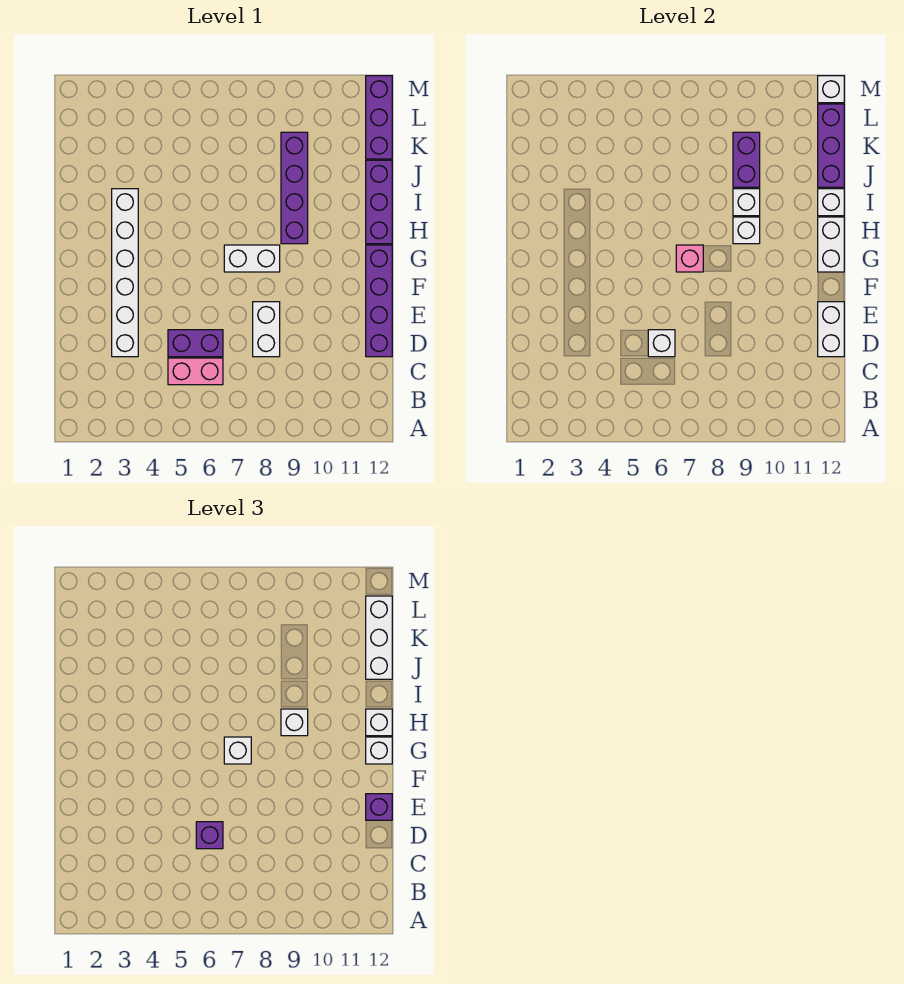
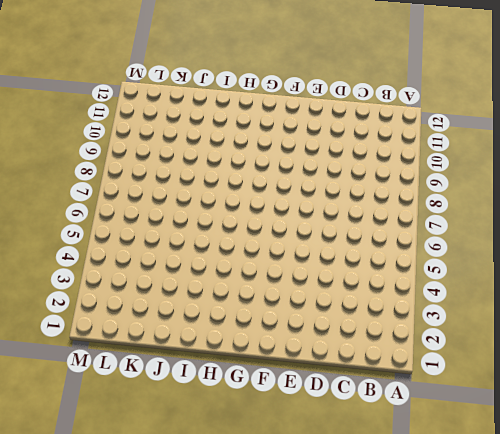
none -> pink 1x2 brick [168,358,223,385]
none -> white 1x6 brick [112,189,138,357]
none -> purple 1x2 brick [168,330,223,357]

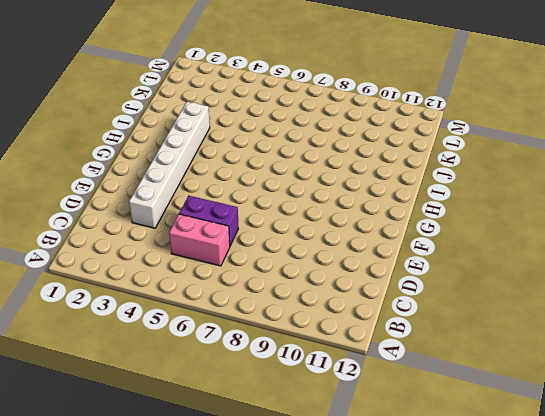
none -> white 1x2 brick [253,302,280,357]
none -> purple 1x4 brick [366,245,392,357]
none -> white 1x2 brick [224,245,280,272]

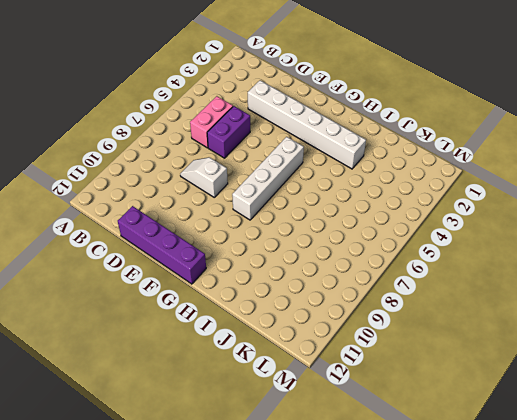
white 1x2 slope [180,157,228,197] -> white 1x2 brick [253,302,280,357]
white 1x4 brick [232,137,304,220] -> white 1x2 brick [224,245,280,272]
none -> purple 1x4 brick [281,132,308,244]
none -> purple 1x3 brick [366,160,392,244]
none -> purple 1x3 brick [366,76,392,159]

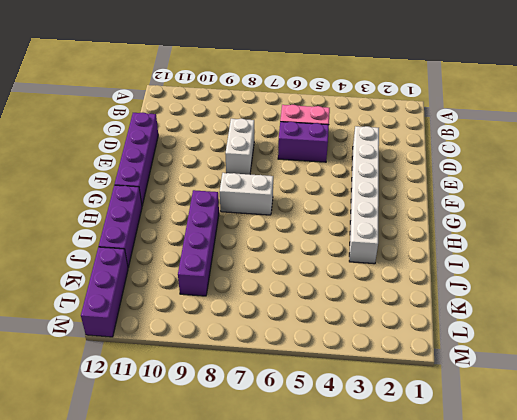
none -> white 1x1 brick [648,330,675,357]
none -> white 1x2 brick [818,302,844,357]
none -> pink 1x1 brick [676,245,703,272]

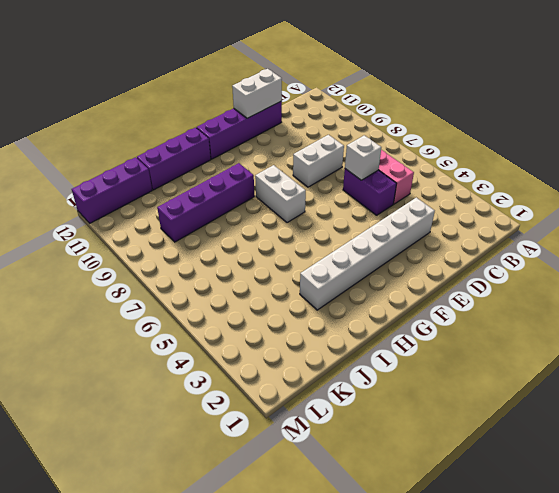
none -> pink 1x1 brick [676,245,703,272]
none -> white 1x2 brick [818,217,844,272]
none -> white 1x1 brick [733,217,760,244]

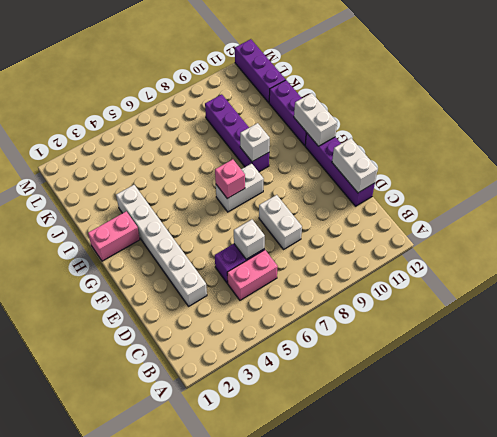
pink 1x2 brick [88,211,140,261] -> none
none -> white 1x1 brick [733,189,760,216]
none -> white 1x1 brick [818,189,844,216]
none -> purple 1x2 brick [733,132,760,187]

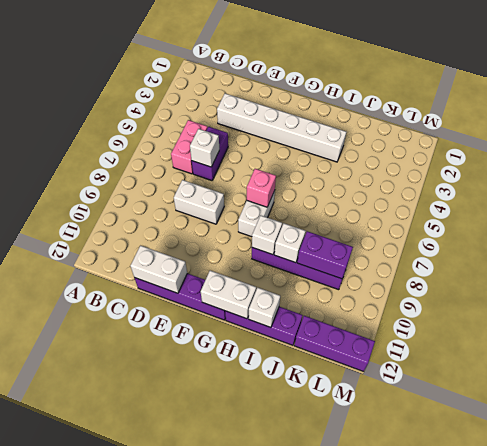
none -> purple 1x3 brick [818,104,844,187]
none -> white 1x1 brick [818,76,844,103]
none -> purple 1x1 brick [196,822,223,849]

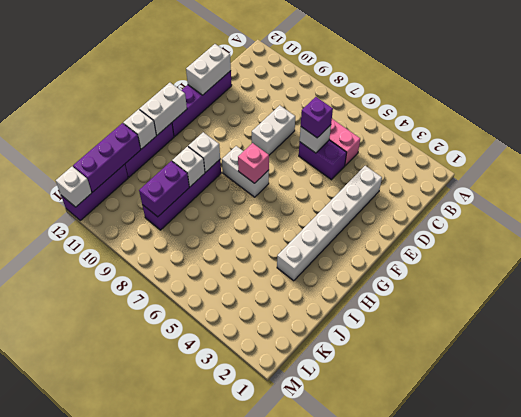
none -> purple 1x1 brick [366,794,392,820]
none -> white 1x1 brick [224,737,251,764]
none -> white 1x1 brick [366,737,392,764]

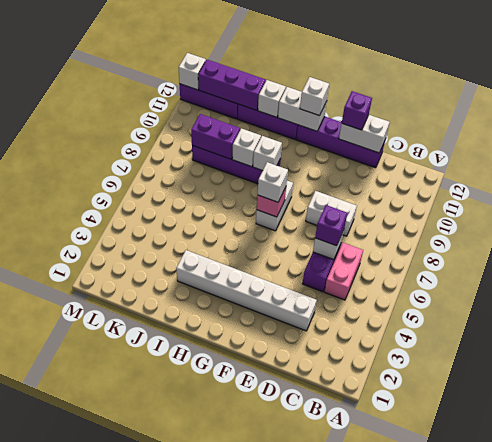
none -> white 1x1 brick [281,709,308,736]
none -> white 1x1 brick [366,709,392,736]
none -> white 1x3 brick [366,596,392,679]

